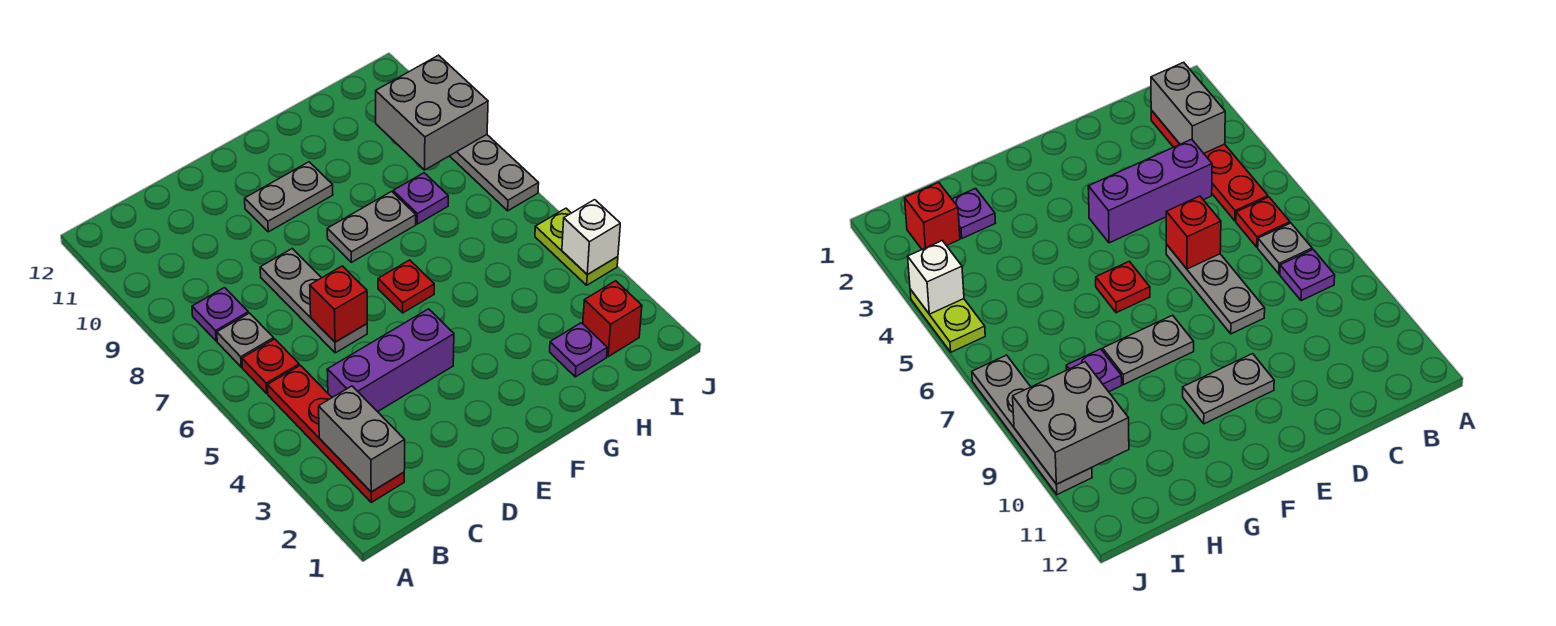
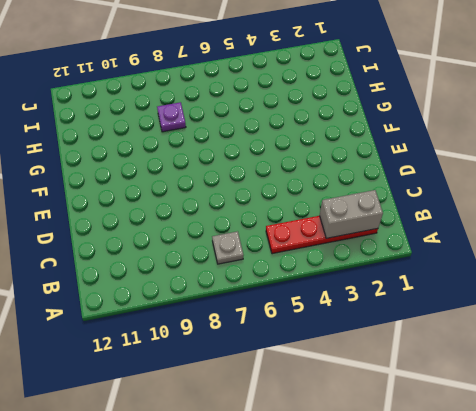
none -> red 1x1 plate [242,339,299,393]
none -> purple 1x1 plate [192,288,248,341]
none -> purple 1x3 brick [327,309,454,412]

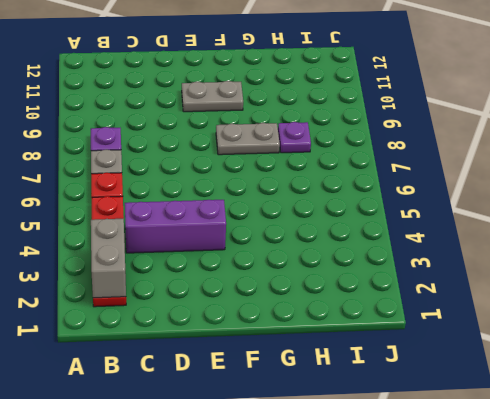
none -> grey 1x3 plate [260,249,367,353]
none -> red 1x1 plate [378,260,434,313]
none -> purple 1x1 plate [550,323,607,377]

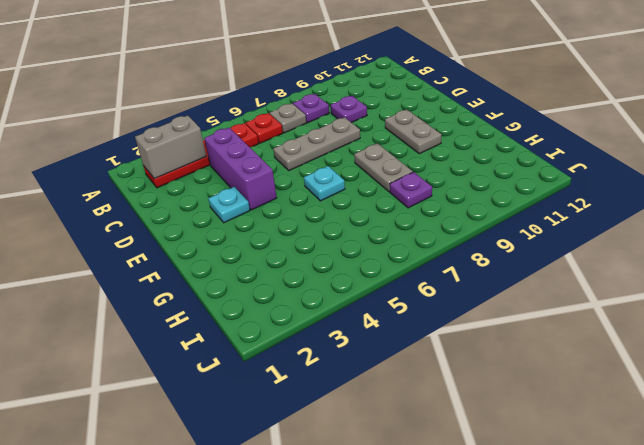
purple 1x1 plate [331,96,367,123] -> purple 1x1 plate moved to [550,323,607,377]
cyan 1x1 plate [208,187,250,223] -> none
cyan 1x1 plate [304,166,345,201] -> red 1x1 plate [378,260,434,313]
none -> red 1x1 brick [583,281,642,356]
none -> lime 1x2 plate [535,208,618,285]
none -> grey 1x4 plate [450,135,539,211]

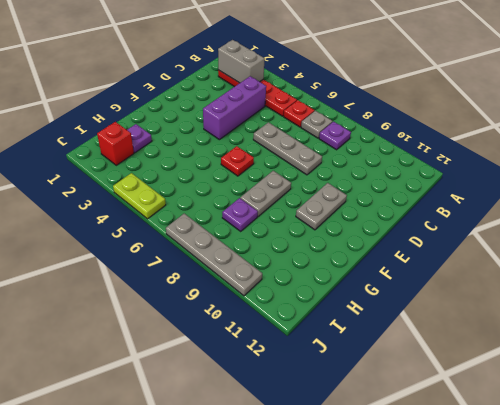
none -> red 1x1 brick [310,266,367,342]
none -> grey 2x2 brick [376,55,488,170]
none -> white 1x1 brick [562,200,620,275]

